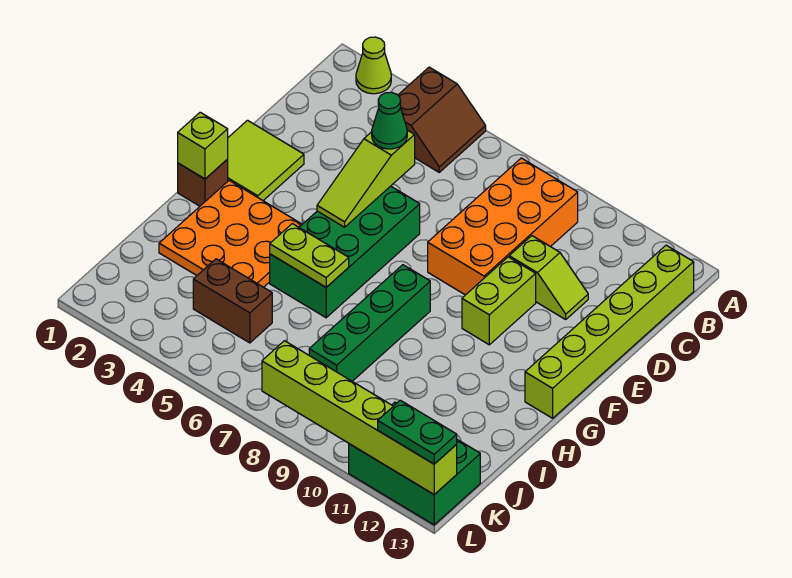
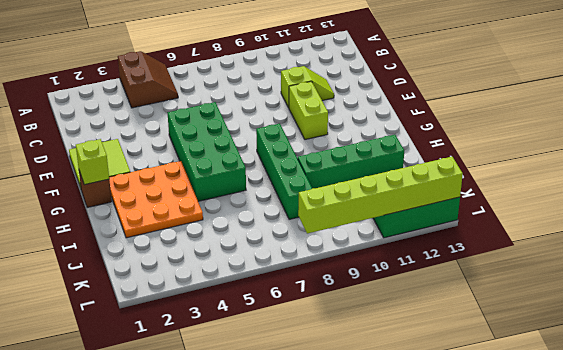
green 1x4 brick [298,135,404,188] -> none
none -> lime 1x1 cone [356,37,391,94]
none -> orange 2x4 brick [428,158,578,295]
none -> lime 1x6 brick [525,245,694,418]

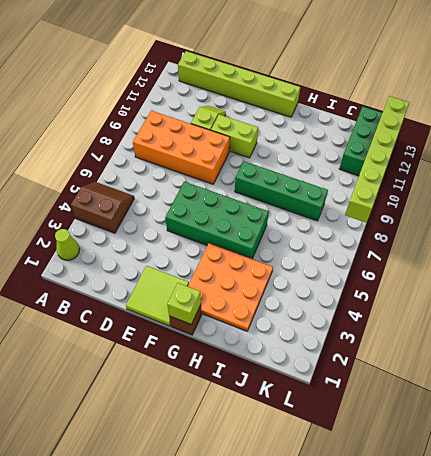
none -> brown 1x2 brick [193,259,272,343]
none -> lime 1x3 slope [317,130,415,227]
none -> lime 1x2 plate [270,224,349,287]

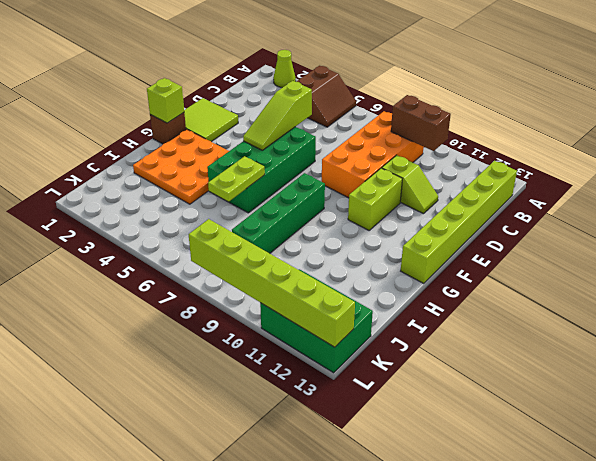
brown 1x2 brick [391,95,451,151] -> brown 1x2 brick moved to [193,259,272,343]
lime 1x2 plate [208,156,265,202] -> lime 1x2 plate turned to [270,224,349,287]
none -> green 1x1 cone [372,92,407,149]
none -> green 1x2 plate [378,400,457,464]

